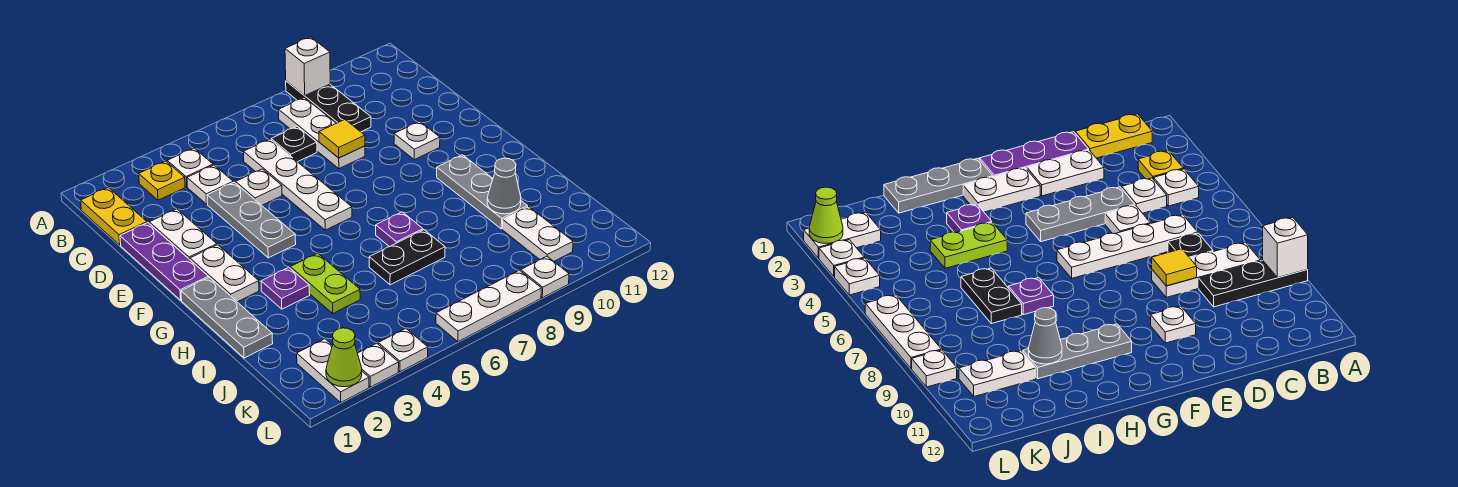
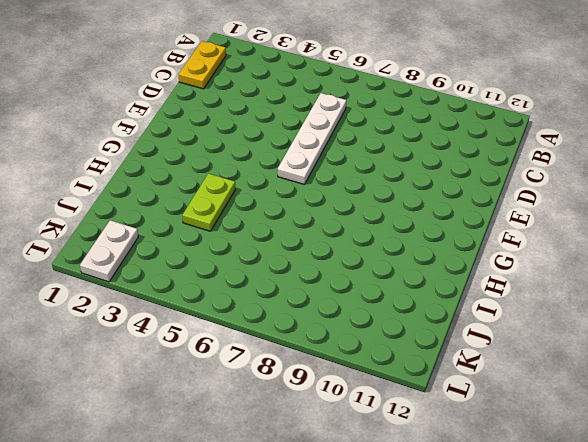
none -> black 1x3 plate [286,81,371,132]
none -> yellow 1x1 plate [139,161,185,200]
none -> white 1x1 plate [167,148,213,187]
none -> white 1x3 plate [279,98,365,169]

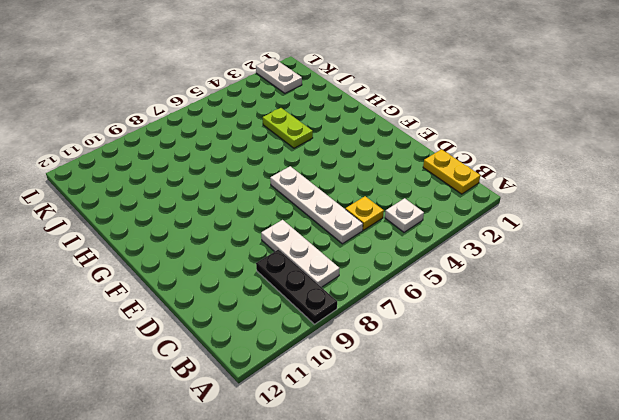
yellow 1x1 plate [345,196,384,230] -> yellow 1x1 plate moved to [139,161,185,200]
none -> white 1x1 plate [187,165,233,204]
none -> black 1x1 plate [271,126,317,162]
none -> purple 1x3 plate [120,223,208,300]
none -> white 1x2 plate [149,209,217,260]

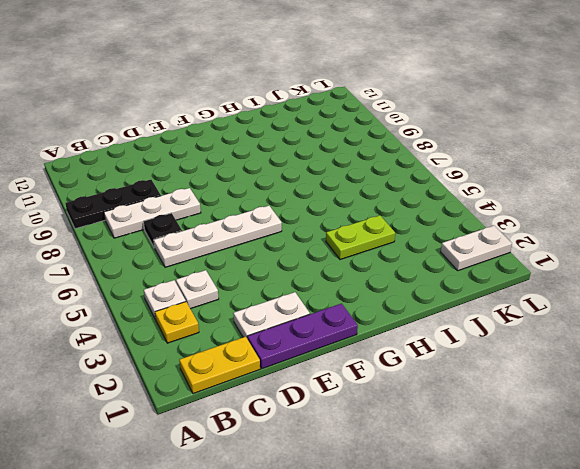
none -> grey 1x3 plate [207,182,296,258]
none -> white 1x1 plate [236,169,282,205]
none -> white 1x1 plate [394,121,440,160]
none -> white 1x2 plate [190,245,259,302]

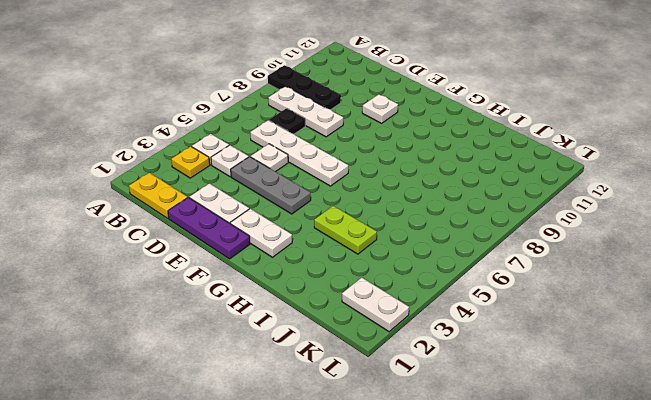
none -> grey 1x3 plate [181,277,273,358]
none -> grey 1x3 plate [437,155,528,229]
none -> purple 1x1 plate [261,267,310,309]
none -> purple 1x1 plate [376,212,423,247]

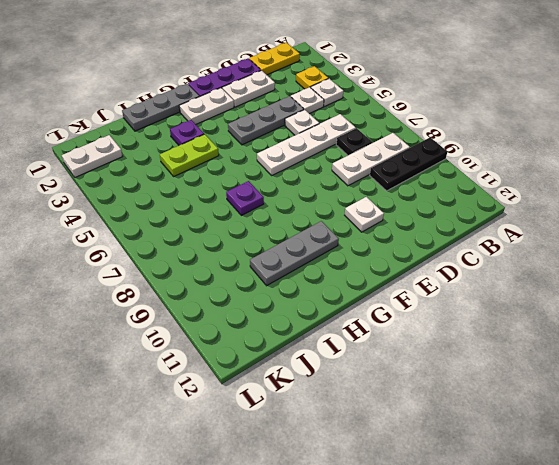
none -> black 1x2 plate [369,230,445,285]
none -> white 1x2 plate [502,207,573,261]
none -> white 1x1 plate [357,343,399,387]
none -> white 1x1 plate [378,329,428,372]

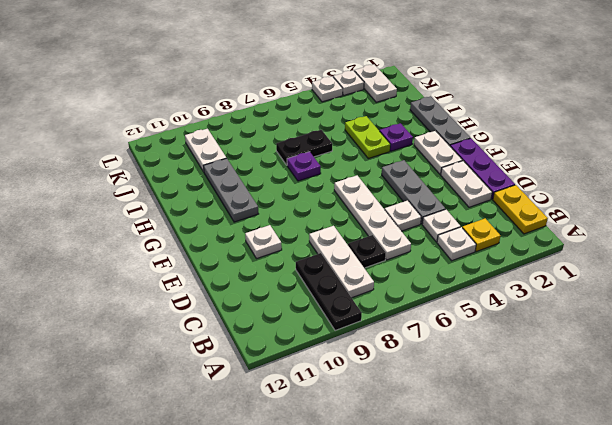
none -> white 1x3 plate [436,270,541,342]
none -> white 1x1 plate [521,256,569,298]
none -> white 1x1 brick [285,37,330,96]
none -> yellow 1x1 tile [319,120,365,158]

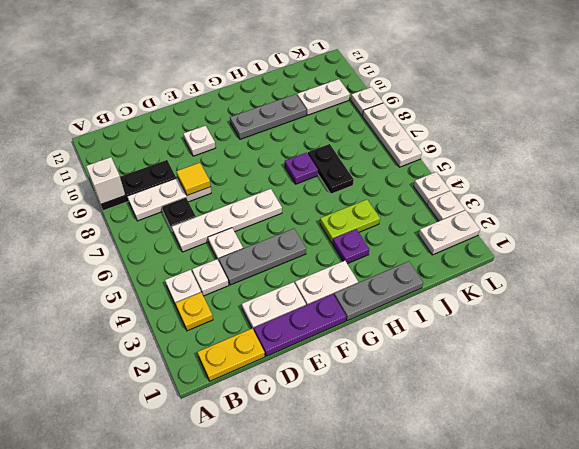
none -> grey 1x1 cone [487,158,521,214]
none -> lime 1x1 cone [326,328,362,387]

